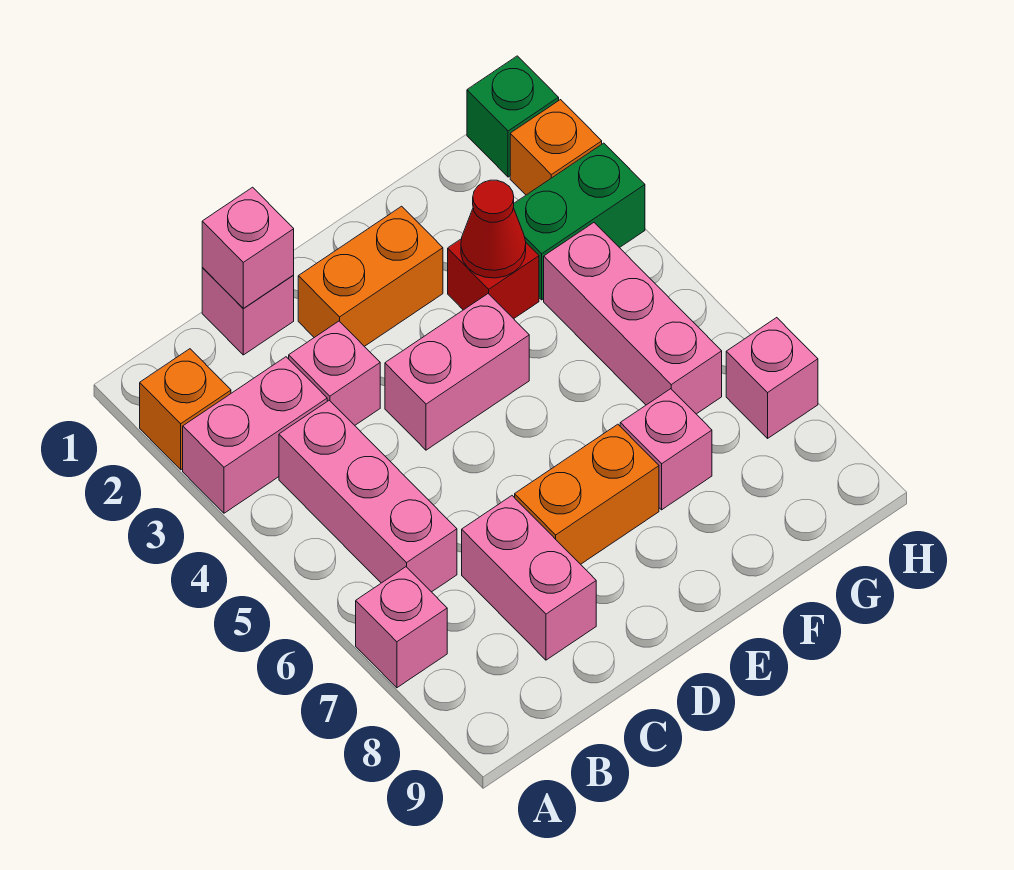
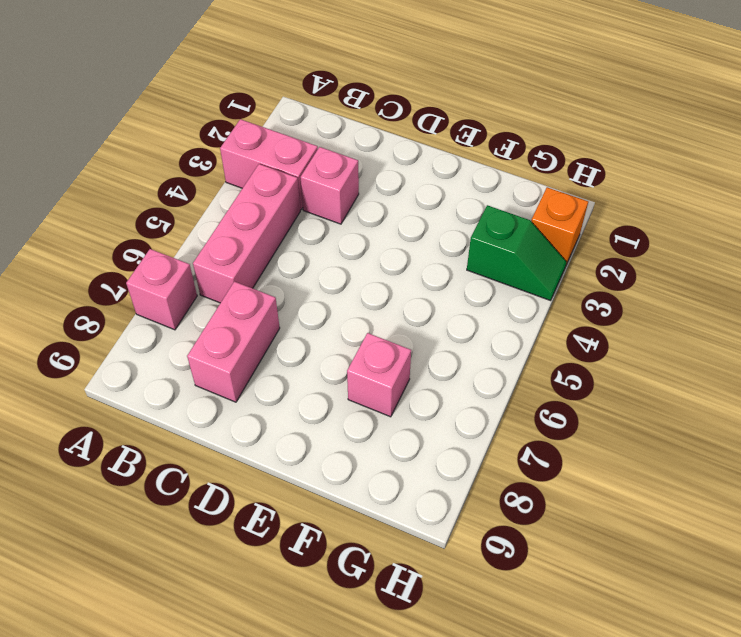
green 1x2 slope [467,205,567,301] -> green 1x2 brick [513,143,645,300]
none -> orange 1x1 brick [140,349,231,470]
none -> pink 1x1 brick [202,267,294,355]
none -> orange 1x2 brick [298,206,443,346]

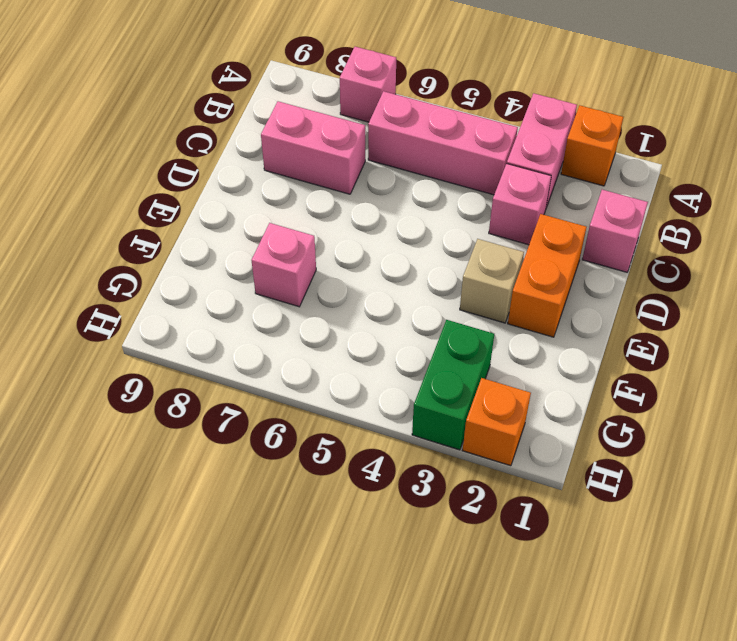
tan 1x1 brick [460,239,524,323] -> none
none -> pink 1x2 brick [385,294,529,450]
none -> orange 1x2 brick [515,424,659,564]
none -> red 1x1 brick [448,239,539,319]

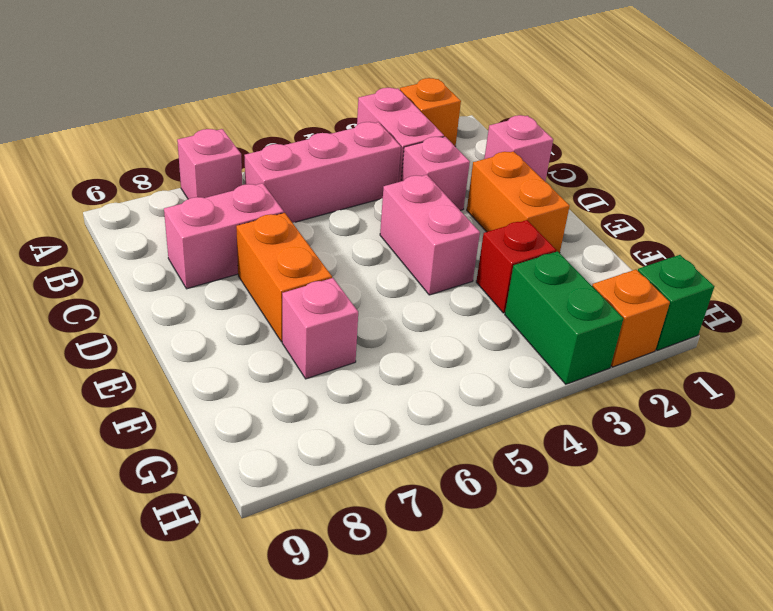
none -> pink 1x3 brick [544,223,722,414]
none -> pink 1x1 brick [726,318,818,438]
none -> pink 1x1 brick [202,187,294,308]

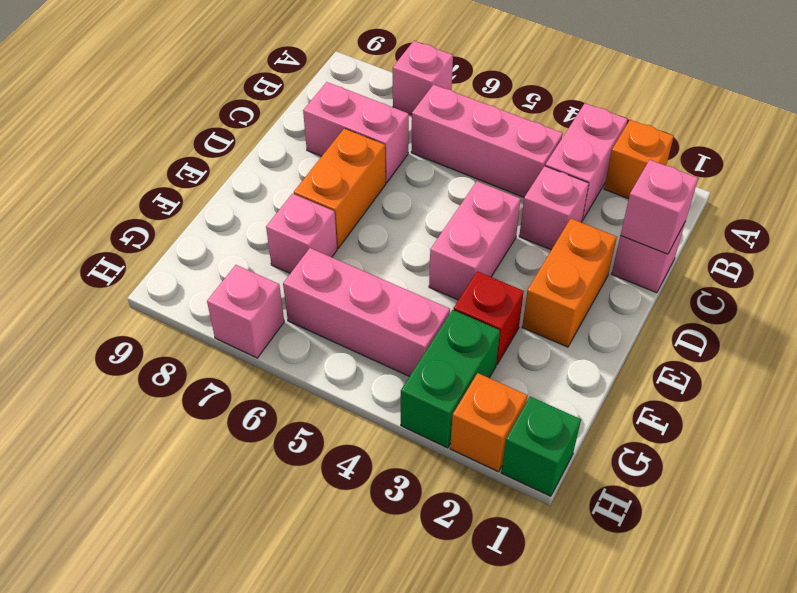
none -> red 1x1 cone [461,180,526,278]

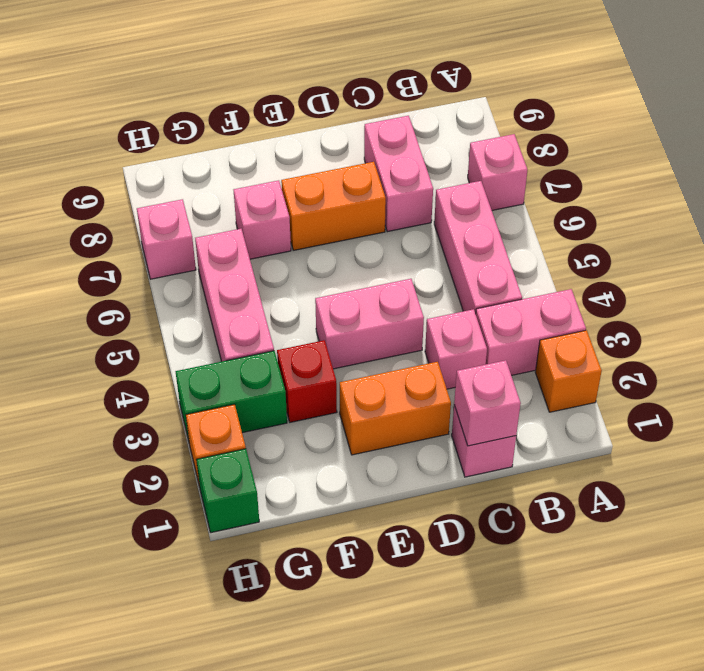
none -> red 1x1 cone [461,180,526,278]

